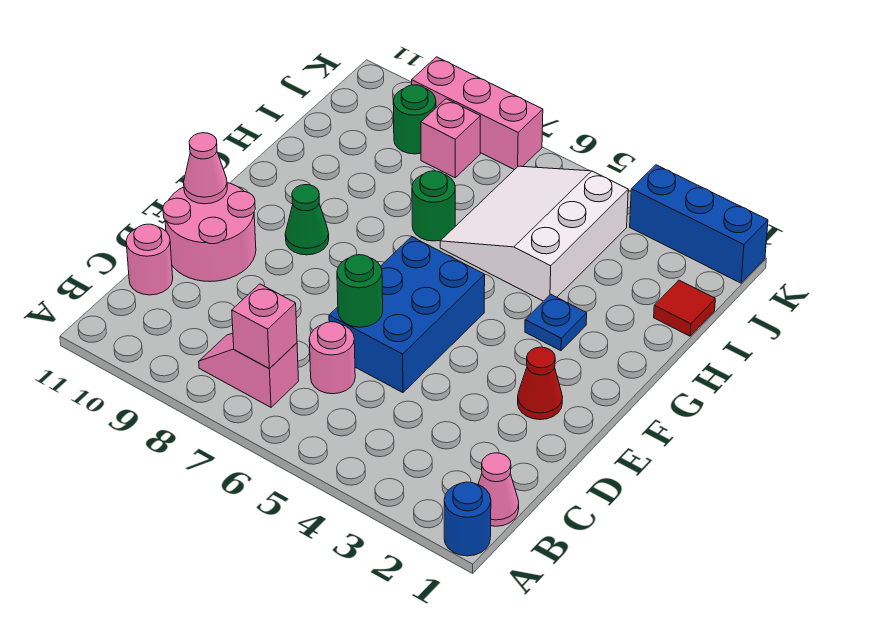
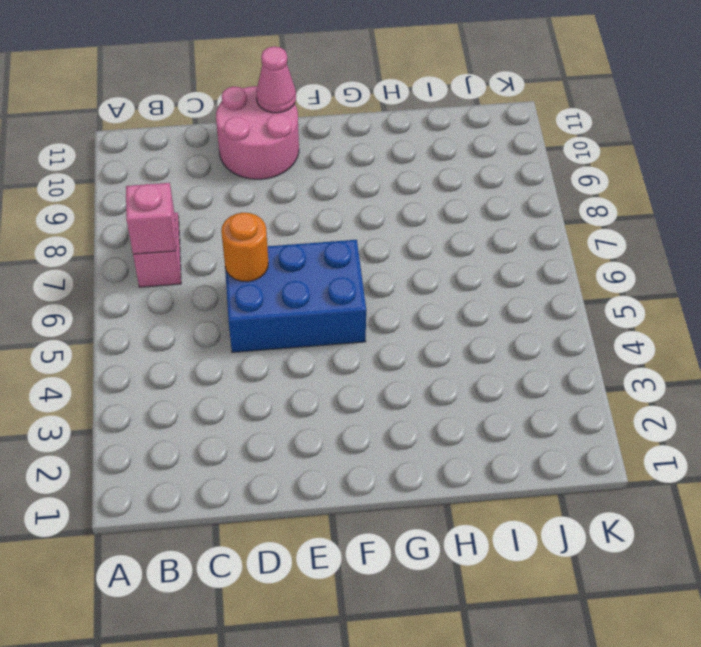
orange 1x1 round brick [221,213,268,282] -> green 1x1 round brick [337,255,383,327]
none -> blue 1x1 round brick [444,482,491,556]
none -> pink 1x1 cone [478,453,519,526]
none -> pink 1x1 round brick [309,322,355,394]

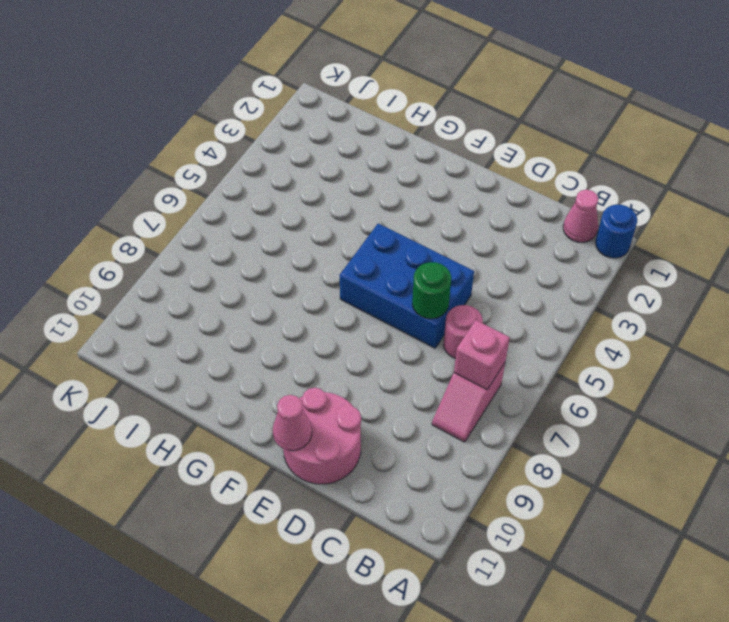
none -> pink 1x1 round brick [126,224,173,295]
none -> red 1x1 cone [518,347,563,420]
none -> green 1x1 cone [285,185,329,255]

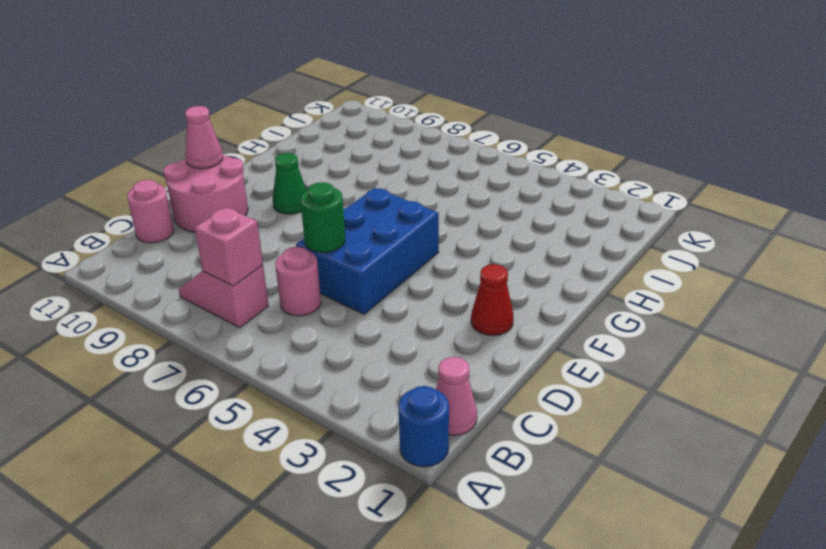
none -> blue 1x1 plate [525,294,587,351]
none -> white 3x3 slope [440,166,628,301]
none -> green 1x1 round brick [412,171,455,241]

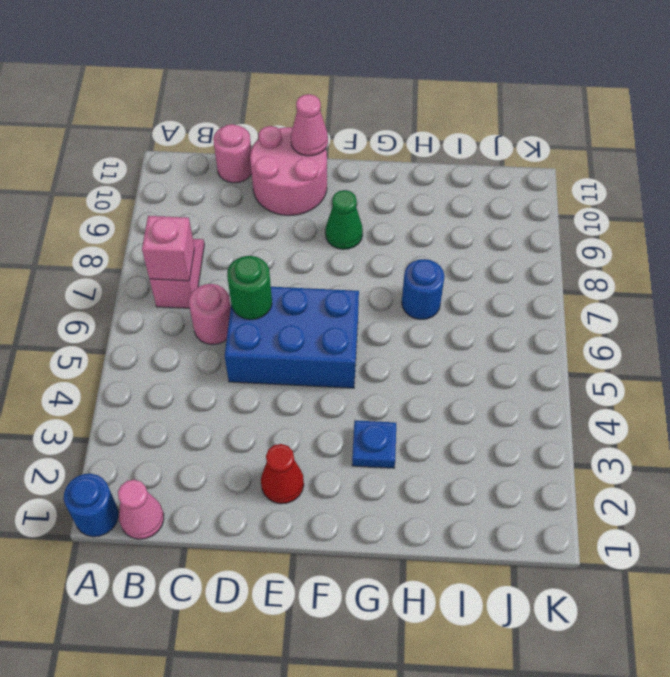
blue 1x1 round brick [402,259,445,319] -> green 1x1 round brick [412,171,455,241]
none -> white 3x3 slope [440,166,628,301]
none -> red 1x1 tile [654,280,715,336]
none -> pink 1x1 brick [421,99,480,178]

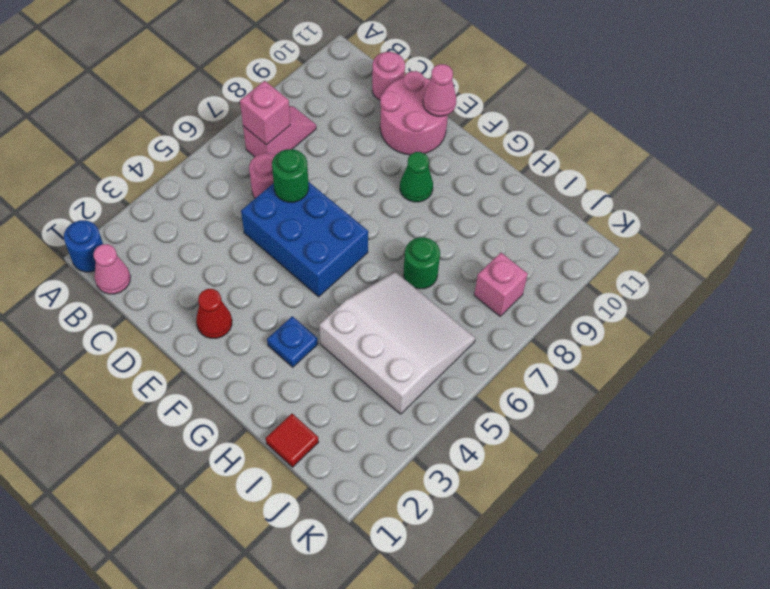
none -> green 1x1 round brick [393,85,436,154]
none -> blue 1x3 brick [630,165,768,283]
none -> pink 1x3 brick [412,57,543,170]

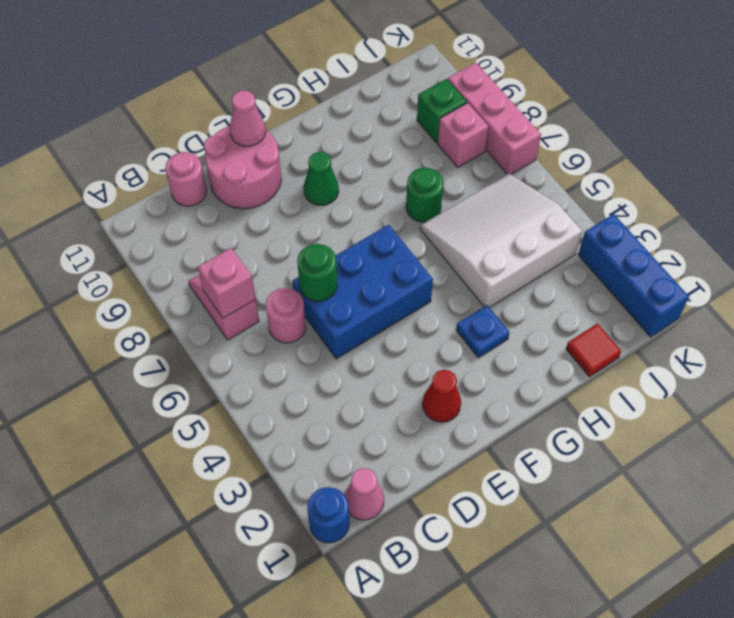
green 1x1 brick [417,79,467,143] -> green 1x1 round brick [393,85,436,154]

